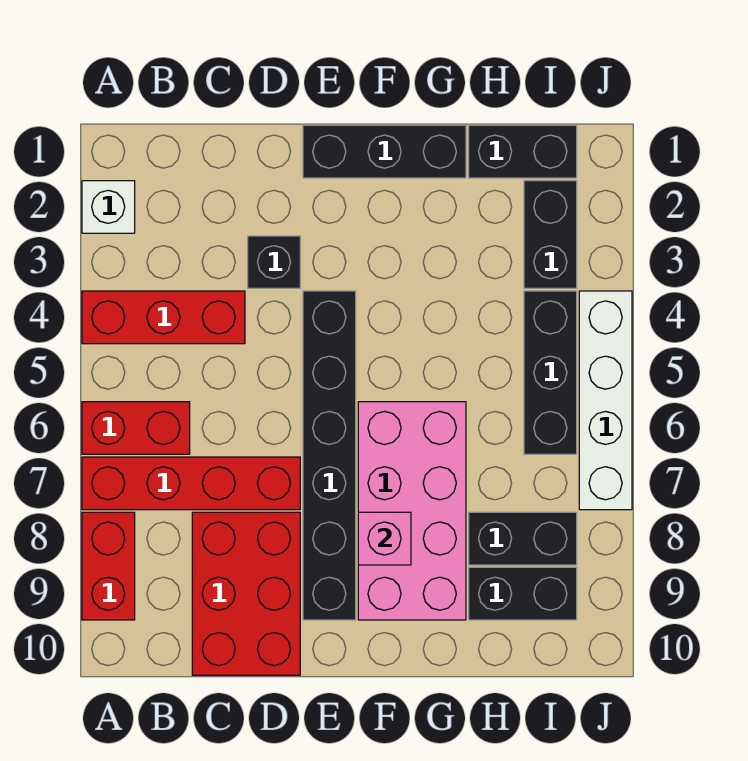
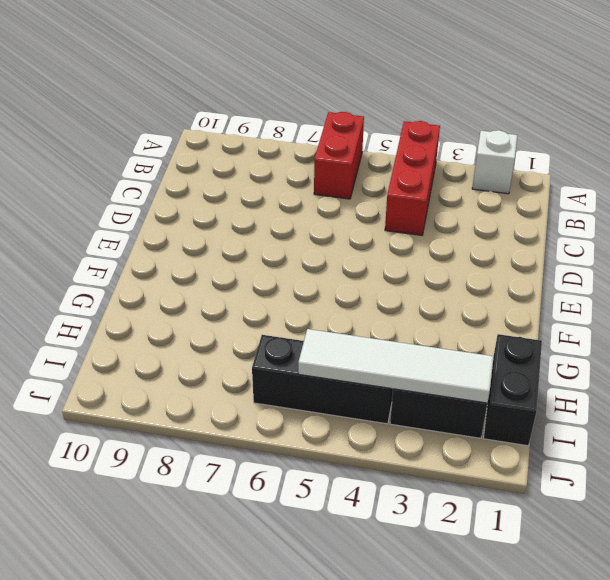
white 1x4 tile [298,329,494,403] -> none
none -> red 1x4 brick [82,457,300,510]
none -> red 1x2 brick [82,512,135,620]
none -> red 2x3 brick [192,512,300,675]

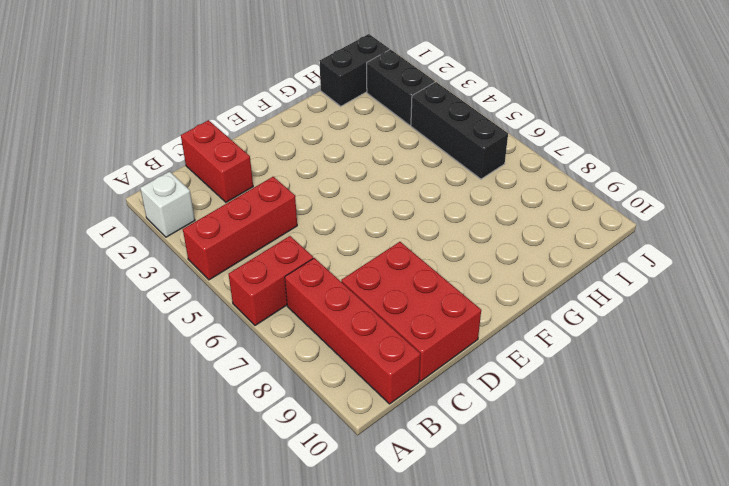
red 1x4 brick [285,258,420,404] -> red 1x4 brick turned to [82,457,300,510]
red 1x2 brick [181,120,253,202] -> red 1x2 brick moved to [82,512,135,620]
none -> black 1x1 brick [248,236,300,288]
none -> black 1x3 brick [303,125,466,178]
none -> black 1x6 brick [303,291,356,620]

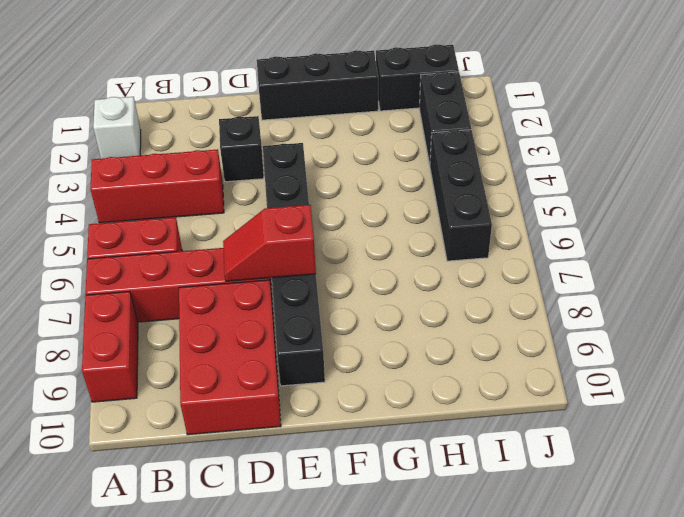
red 1x2 slope [223,205,316,281] -> none
none -> pink 2x4 brick [358,402,466,620]
none -> black 1x2 brick [469,512,577,565]
none -> black 1x2 brick [469,567,577,620]

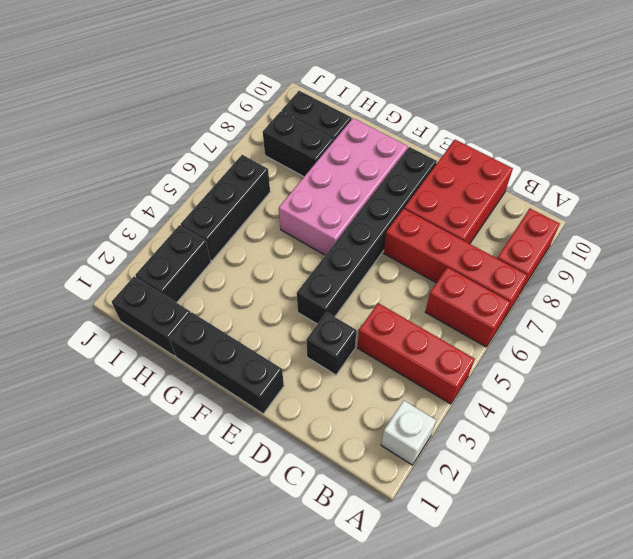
none -> white 1x4 brick [579,291,632,510]
none -> pink 1x1 brick [358,512,411,565]

